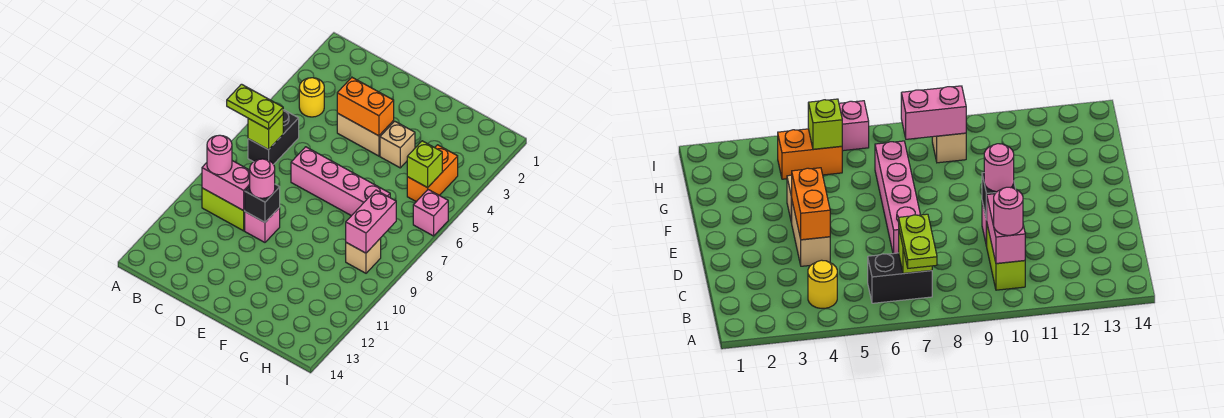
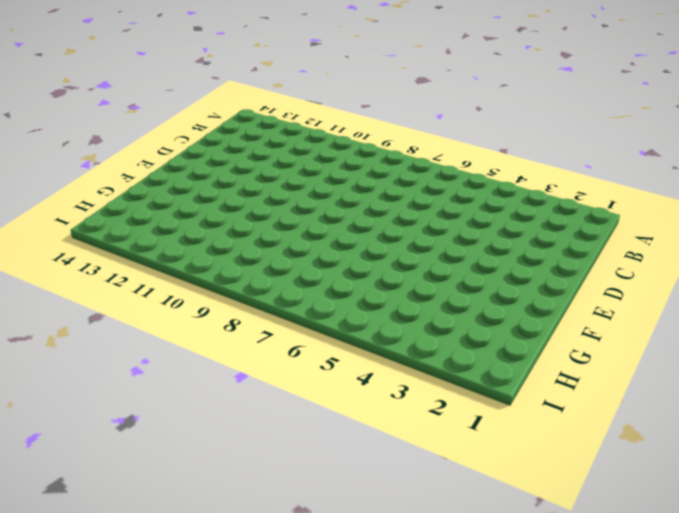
none -> yellow 1x1 round brick [299,78,324,117]
none -> black 1x2 brick [248,110,299,164]
none -> lime 1x2 brick [202,188,245,231]

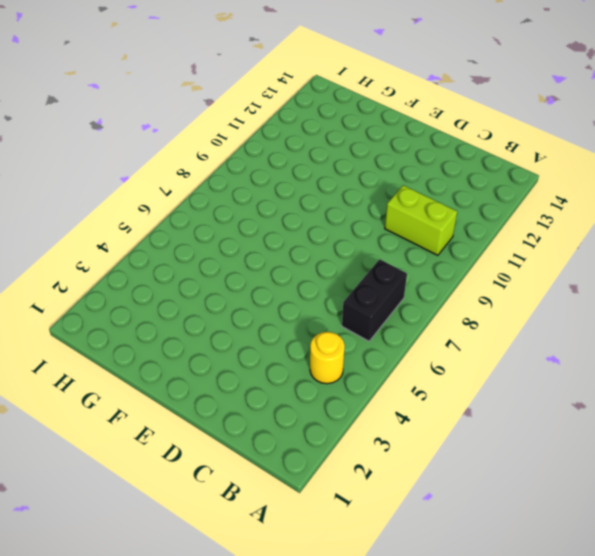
none -> tan 1x2 brick [337,113,394,156]
none -> pink 1x4 brick [291,147,390,216]
none -> pink 1x1 brick [245,207,280,242]

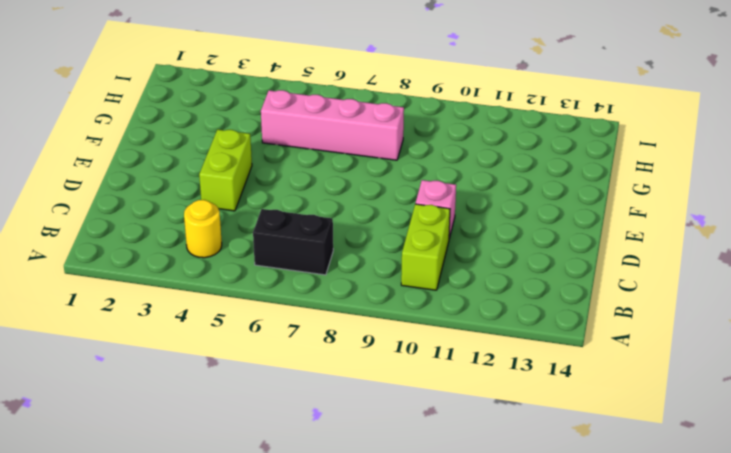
lime 1x2 brick [199,130,252,211] -> tan 1x2 brick [337,113,394,156]
pink 1x4 brick [261,90,404,160] -> pink 1x4 brick turned to [291,147,390,216]
none -> tan 1x1 brick [380,121,415,168]
none -> orange 1x2 brick [407,145,458,202]
none -> tan 1x1 brick [346,238,381,273]

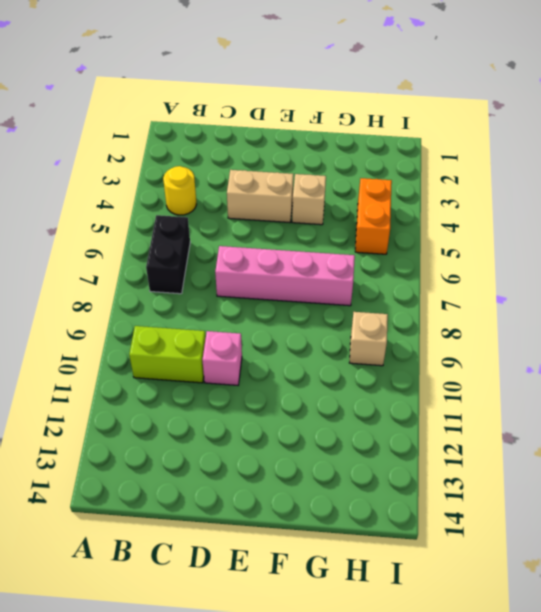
none -> pink 1x1 brick [413,190,448,236]
none -> lime 1x1 brick [248,115,283,150]
none -> pink 1x2 brick [202,161,250,211]

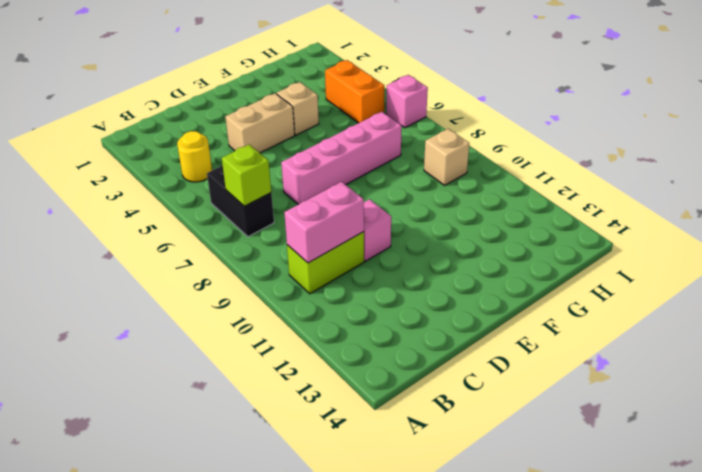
none -> orange 1x2 brick [337,78,394,136]
none -> black 1x1 brick [245,184,280,222]
none -> lime 1x1 brick [407,141,442,188]

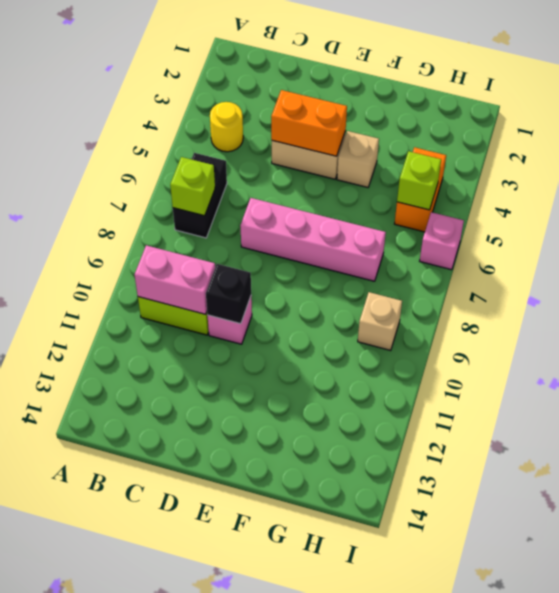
none -> pink 1x2 brick [346,190,396,253]
none -> lime 1x2 plate [227,84,283,129]
none -> pink 1x1 round brick [207,135,232,175]

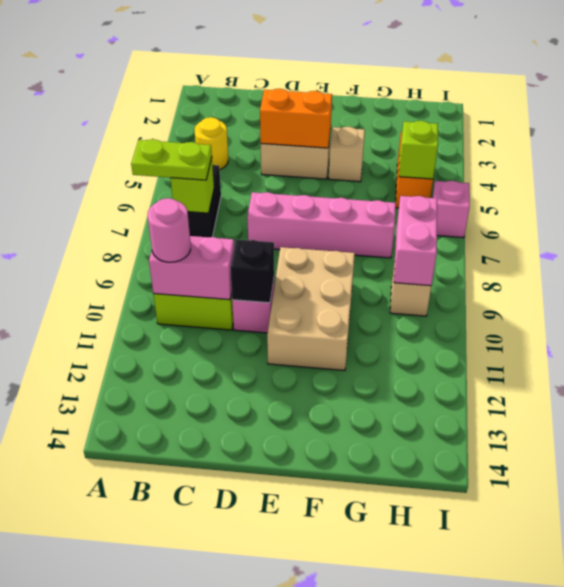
tan 2x3 brick [267,247,355,370] -> none
none -> pink 1x1 round brick [250,159,275,198]

